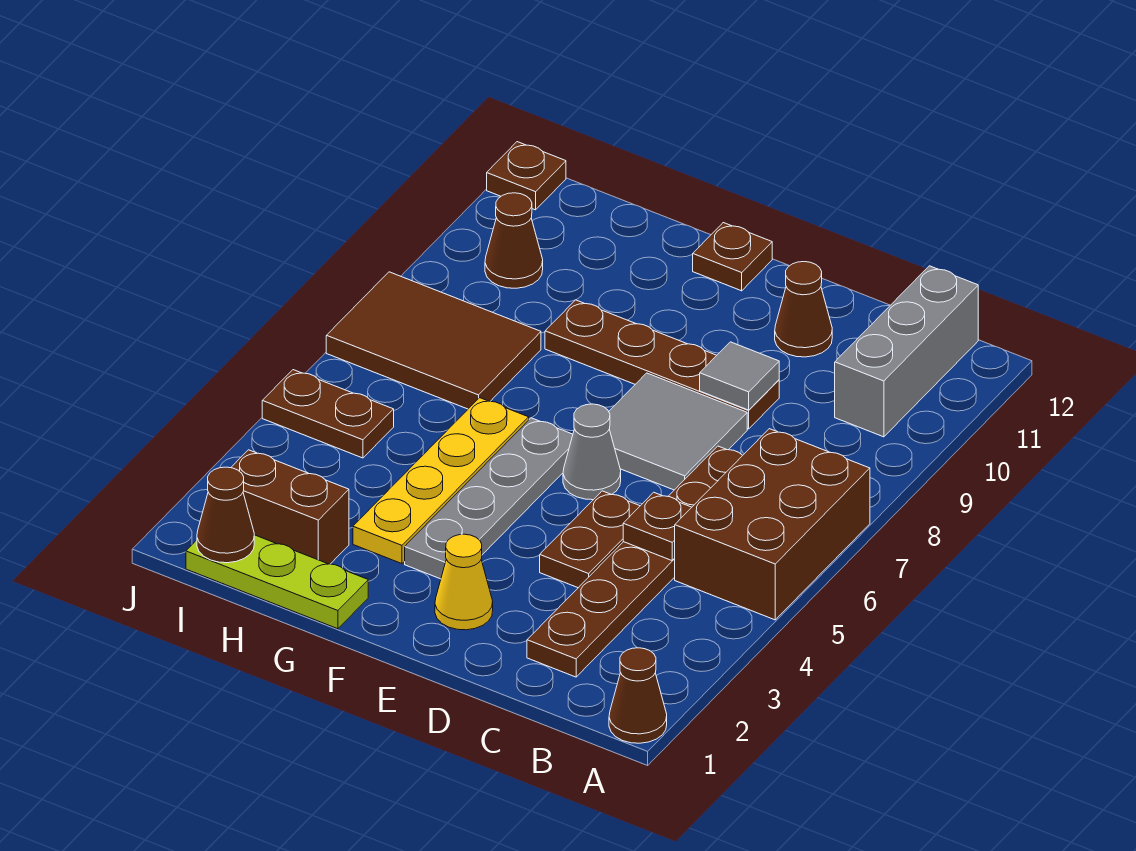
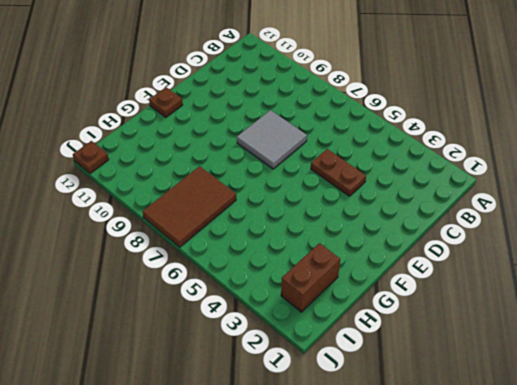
none -> brown 1x1 cone [609,648,667,743]
none -> brown 2x3 brick [675,429,870,620]
none -> grey 1x3 brick [835,266,978,437]

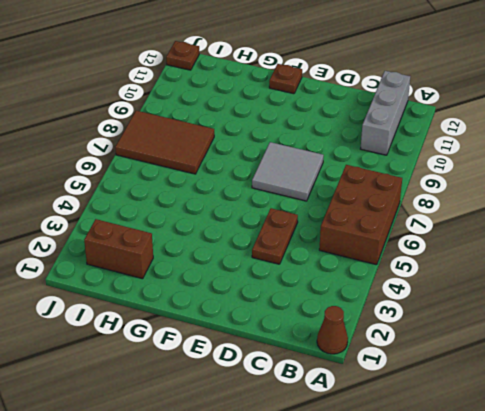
none -> brown 1x6 plate [527,446,743,677]
none -> brown 1x4 plate [545,300,779,429]
none -> brown 1x1 cone [775,262,832,357]

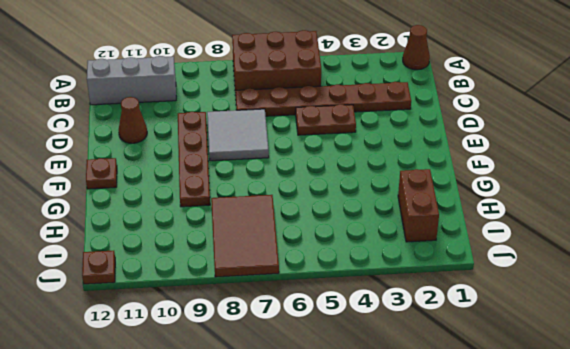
none -> yellow 1x1 cone [435,534,493,630]
none -> grey 1x1 cone [563,404,621,500]
none -> grey 1x4 plate [405,418,573,579]

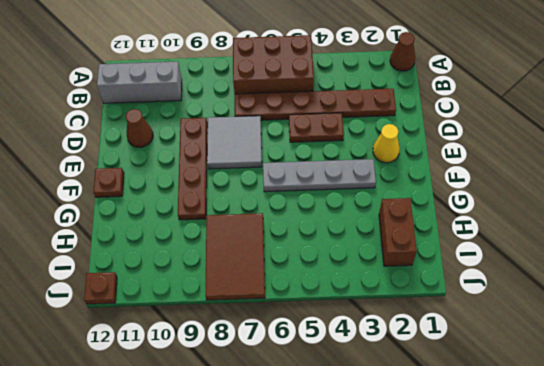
none -> grey 1x1 cone [563,404,621,500]
none -> lime 1x3 plate [186,535,368,629]
none -> yellow 1x4 plate [353,398,529,564]

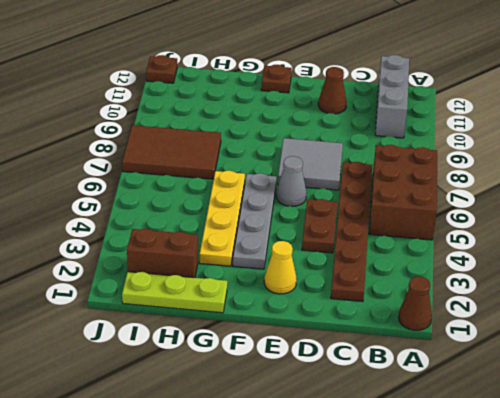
none -> brown 1x4 plate [545,300,779,429]
none -> brown 1x2 plate [262,370,394,458]
none -> brown 1x1 cone [485,193,543,288]

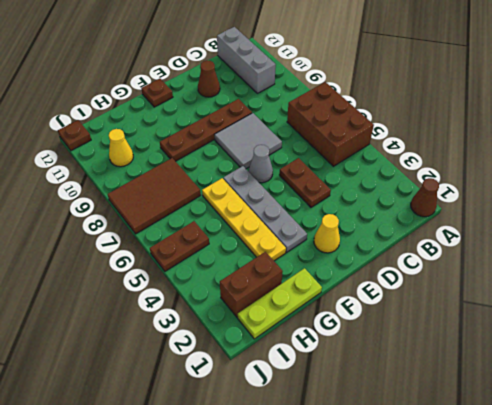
yellow 1x1 cone [109,129,133,167] -> brown 1x1 cone [485,193,543,288]
none -> brown 1x6 plate [527,446,743,677]
none -> brown 1x1 plate [623,492,692,561]
none -> grey 1x1 tile [700,342,779,410]

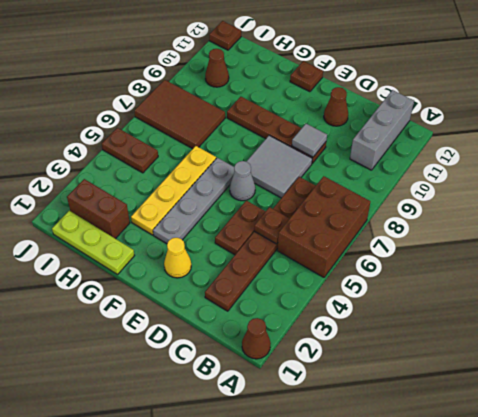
none -> brown 1x1 cone [197,467,254,563]

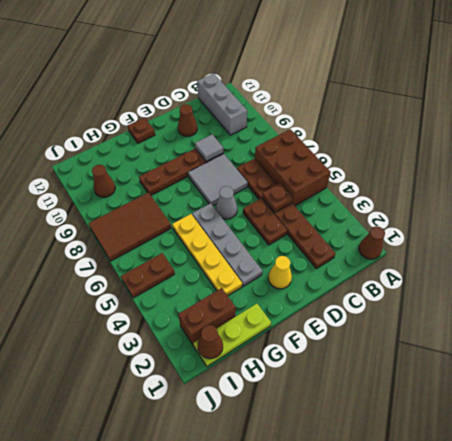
none -> brown 1x1 plate [487,142,566,210]

